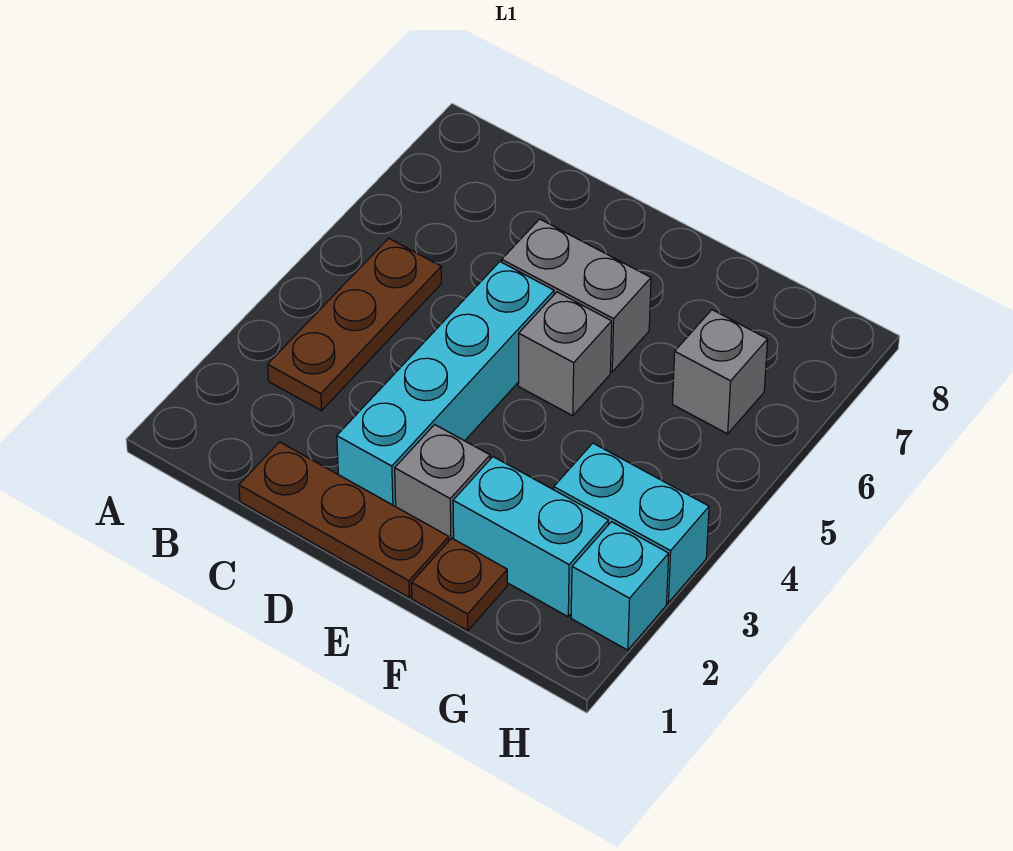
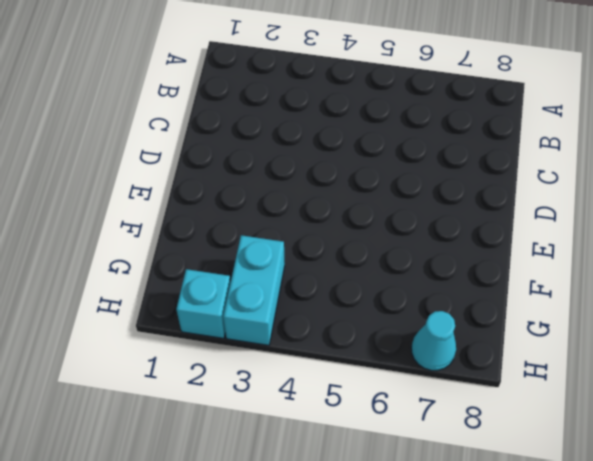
cyan 1x1 cone [411,311,456,371] -> none
none -> brown 1x3 plate [268,238,442,411]
none -> brown 1x3 plate [239,442,449,597]

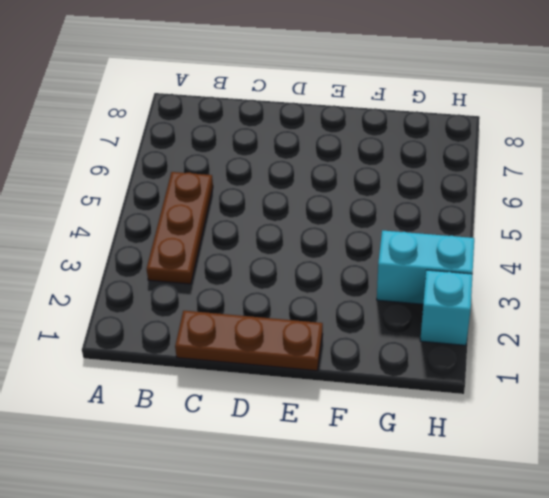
none -> cyan 1x4 brick [337,262,554,507]
none -> grey 1x2 brick [502,219,651,372]

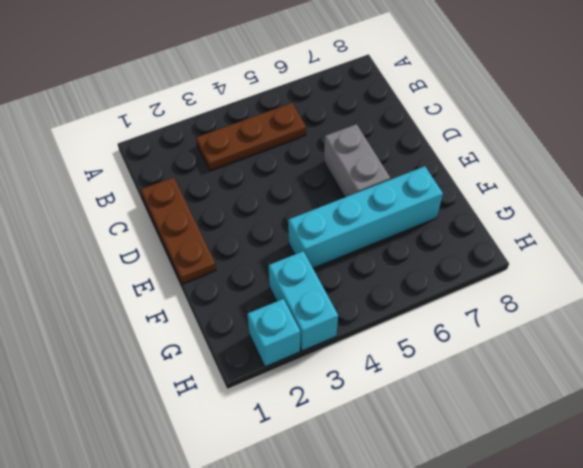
cyan 1x4 brick [288,166,443,268] -> cyan 1x4 brick moved to [337,262,554,507]
none -> grey 1x1 brick [395,425,490,540]
none -> grey 1x1 brick [518,292,612,416]

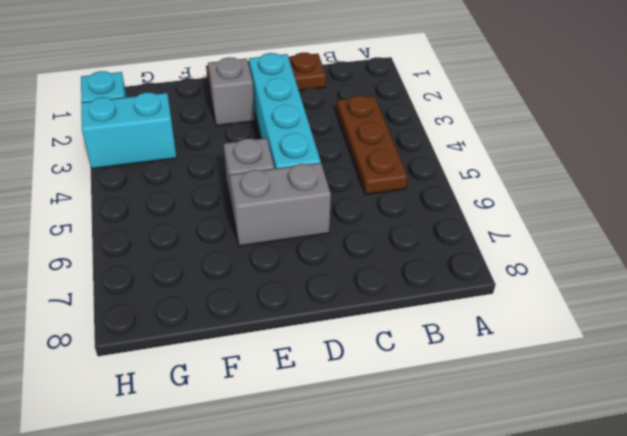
none -> brown 1x1 plate [412,538,507,631]
none -> cyan 1x2 brick [453,457,608,617]

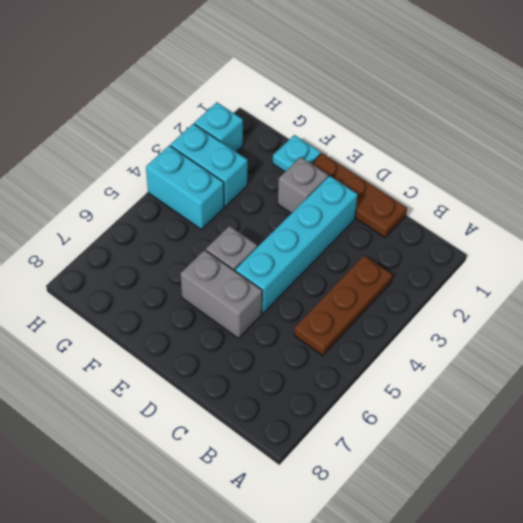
cyan 1x1 plate [273,135,321,172] -> brown 1x1 plate [412,538,507,631]
cyan 1x2 brick [146,146,224,229] -> cyan 1x2 brick moved to [453,457,608,617]
none -> grey 1x1 brick [672,310,768,434]

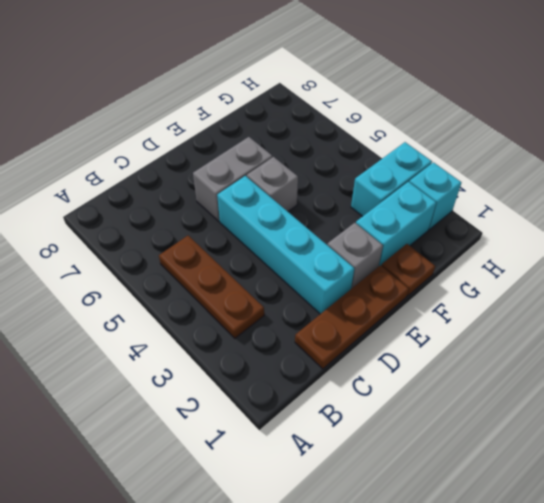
none -> grey 1x1 brick [672,310,768,434]

